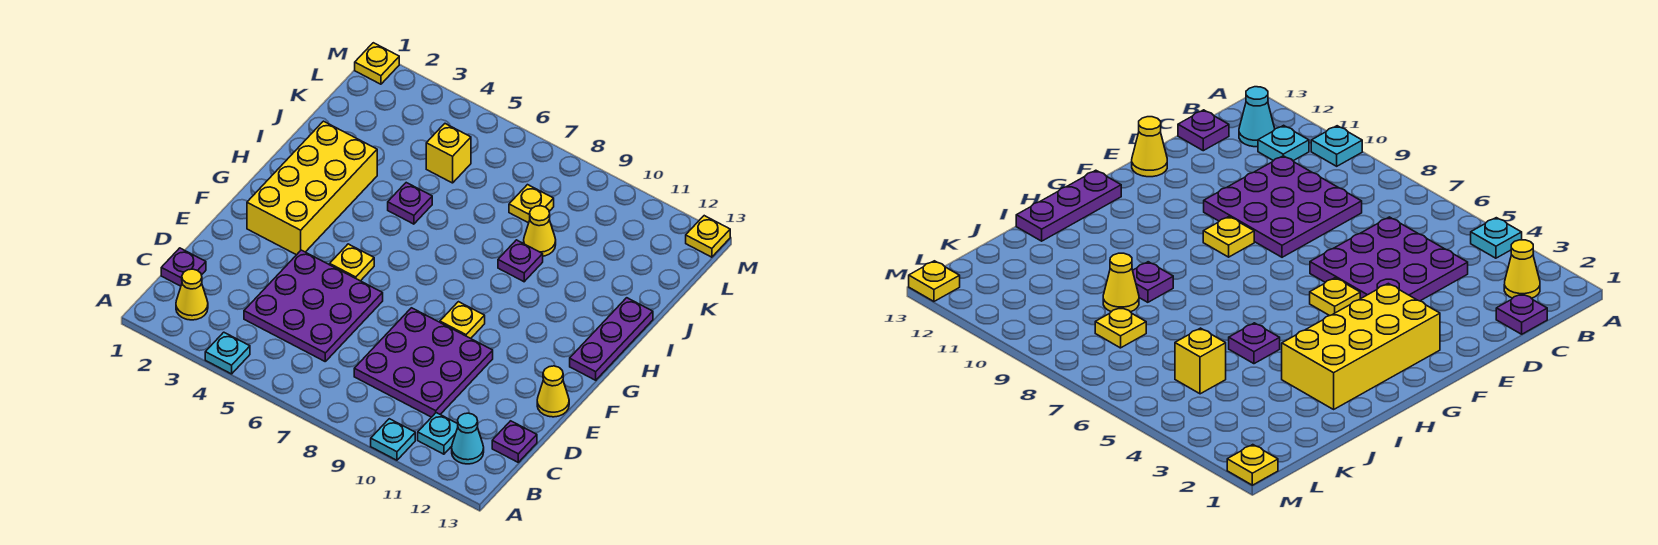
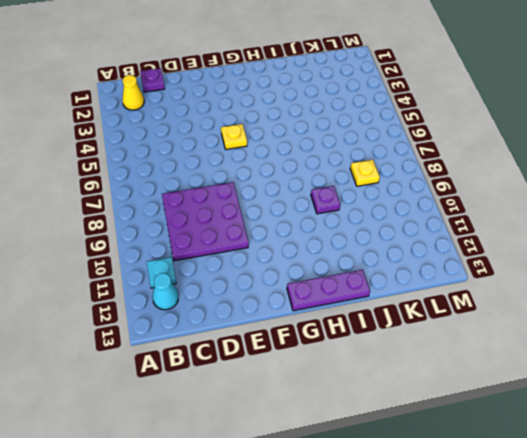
none -> cyan 1x1 plate [205,332,250,374]
none -> cyan 1x1 plate [371,419,415,460]
none -> purple 3x3 plate [244,250,383,361]

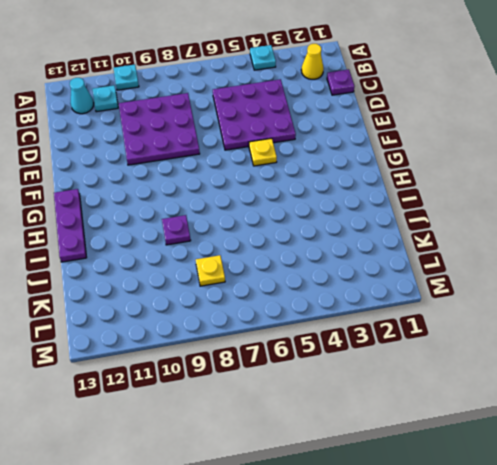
none -> purple 1x1 plate [492,421,537,462]
none -> yellow 1x1 cone [537,366,569,417]
none -> yellow 2x4 brick [247,121,377,255]

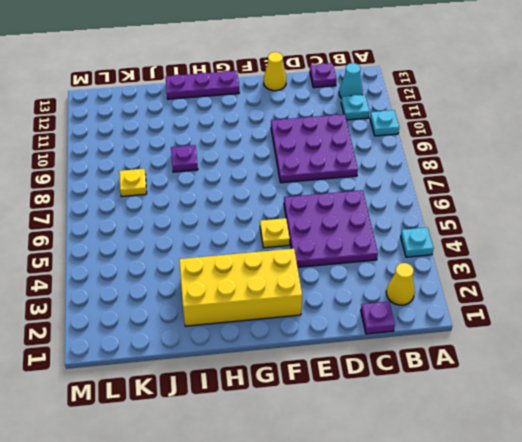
none -> yellow 1x1 plate [440,302,485,338]
none -> purple 1x1 plate [388,183,432,224]
none -> yellow 1x1 cone [524,206,556,256]

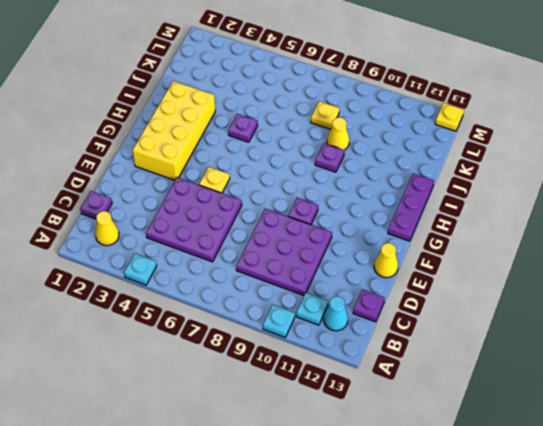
purple 1x1 plate [288,198,318,225] -> yellow 1x1 plate [440,302,485,338]
none -> yellow 1x1 brick [426,124,471,183]
none -> yellow 1x1 plate [355,43,399,84]

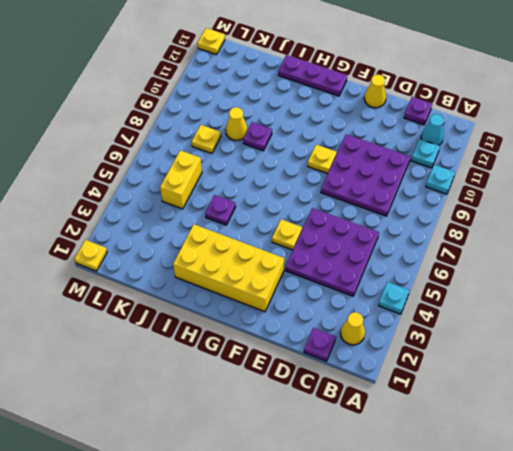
yellow 1x2 brick [160,150,202,209] -> yellow 1x1 brick [426,124,471,183]

